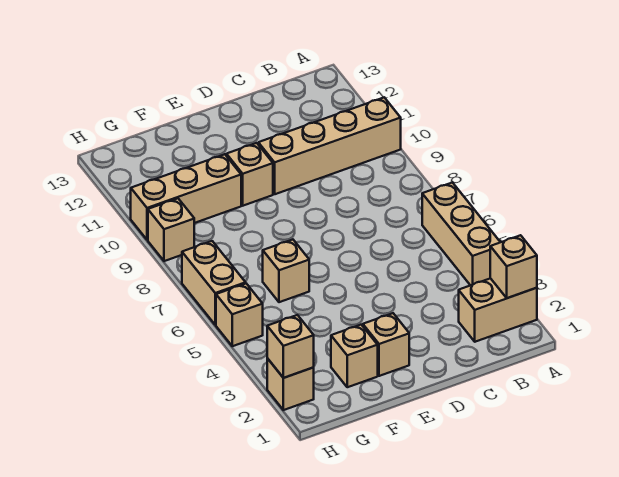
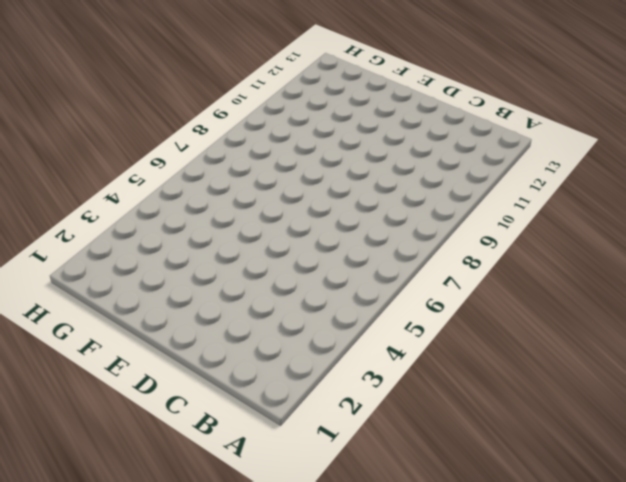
none -> tan 1x2 brick [459,278,537,342]
none -> tan 1x3 brick [422,183,500,285]
none -> tan 1x4 brick [258,98,401,194]

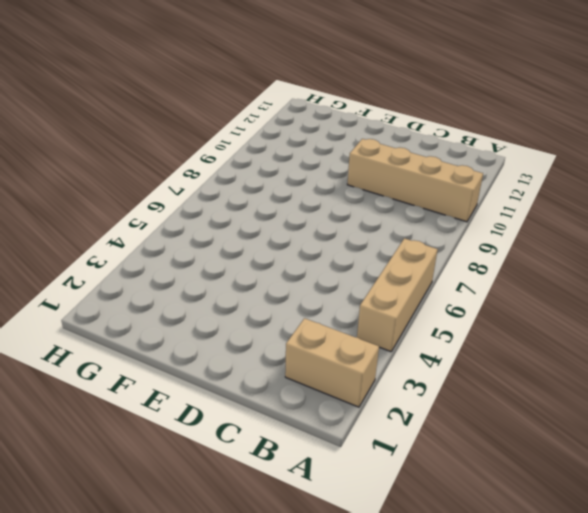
none -> tan 1x1 brick [363,313,409,376]
none -> tan 1x1 brick [226,143,273,206]
none -> tan 1x1 brick [331,325,378,387]

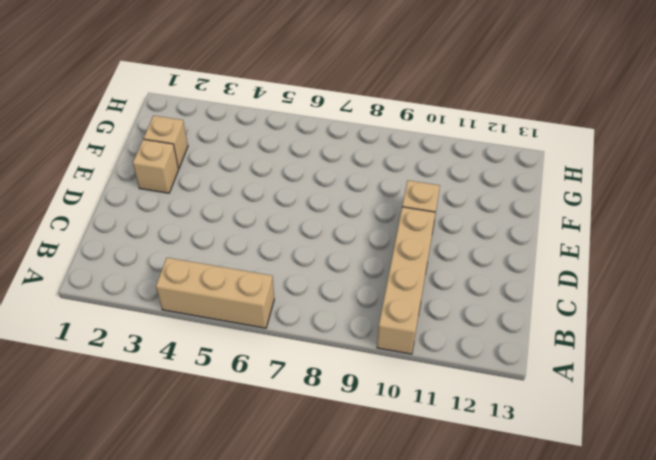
none -> tan 1x2 brick [459,278,537,342]
none -> tan 1x1 brick [263,240,309,302]
none -> tan 1x3 brick [131,154,241,240]

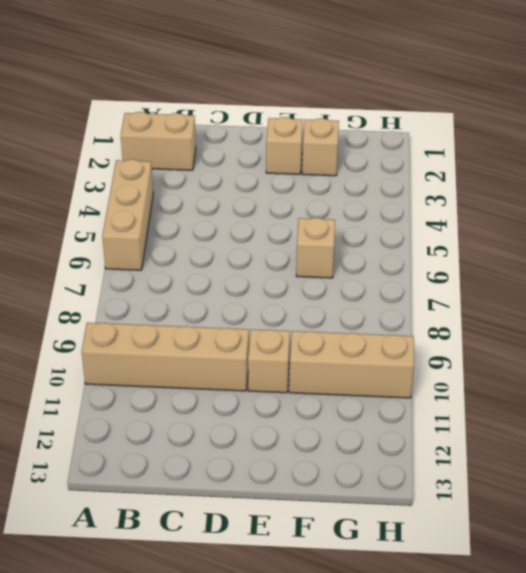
none -> tan 1x1 brick [267,358,314,410]
none -> tan 1x1 brick [216,284,263,346]
none -> tan 1x2 brick [182,241,246,325]

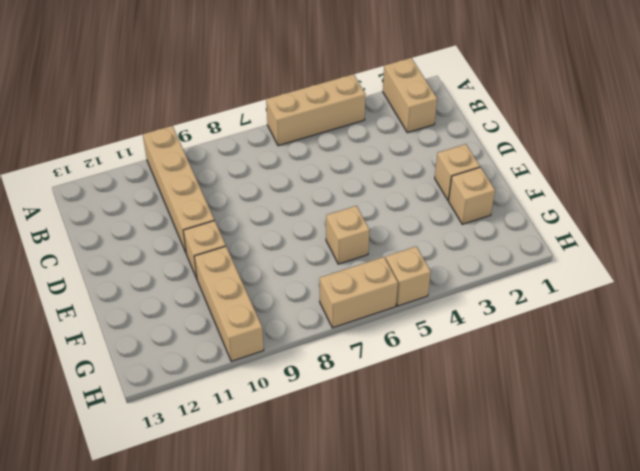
none -> tan 1x1 brick [267,358,314,410]
none -> tan 1x1 brick [148,198,194,261]
none -> tan 1x1 brick [490,235,537,298]

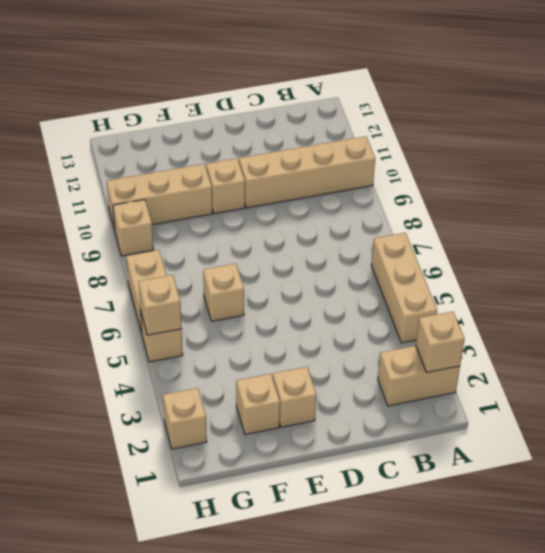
tan 1x1 brick [138,275,182,335] -> tan 1x1 brick moved to [267,315,314,378]

